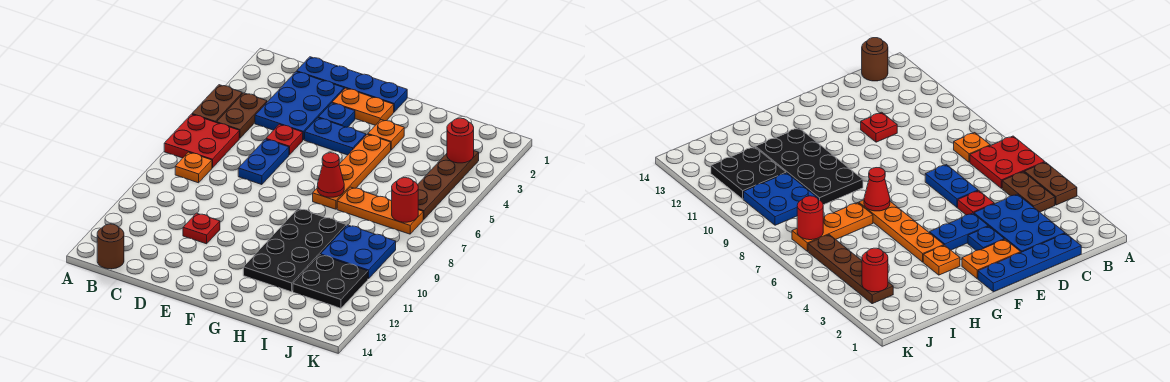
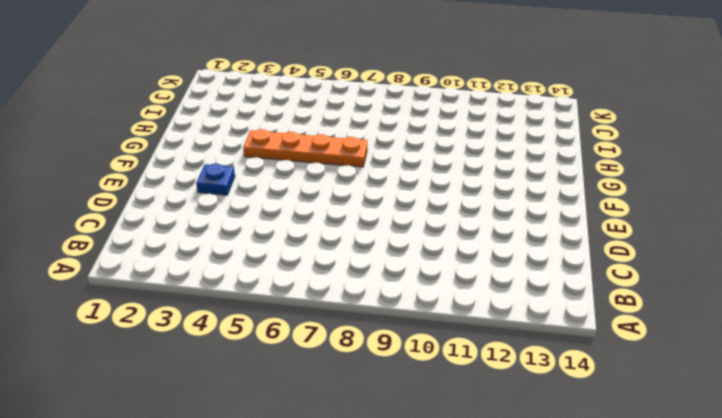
none -> brown 1x2 plate [192,85,242,123]
none -> red 2x2 plate [164,114,239,168]
none -> brown 1x2 plate [217,93,267,138]

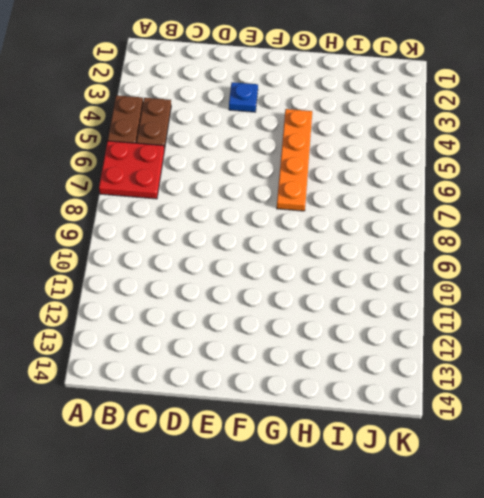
none -> orange 1x1 plate [175,152,212,183]
none -> brown 1x1 round brick [97,224,124,269]
none -> blue 1x4 plate [297,57,407,112]

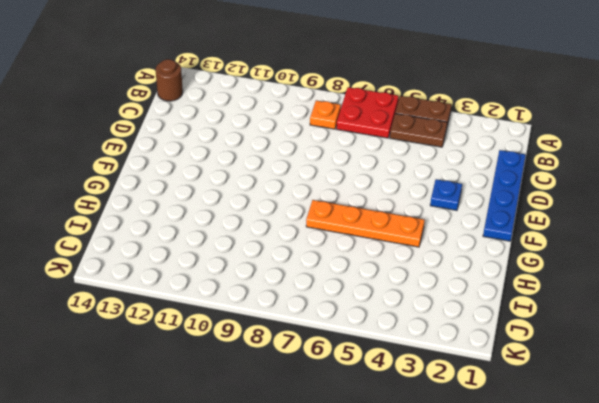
none -> blue 2x3 plate [255,71,344,140]
none -> red 1x1 plate [266,124,303,155]
none -> blue 1x2 plate [238,139,289,185]

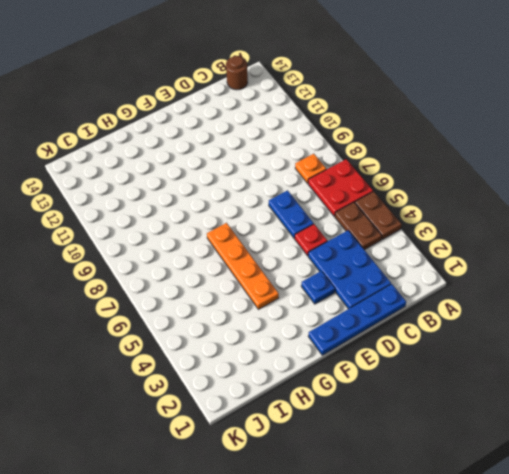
none -> red 1x1 plate [183,213,220,244]
none -> orange 1x2 plate [332,88,394,125]
none -> blue 1x2 plate [305,118,366,155]

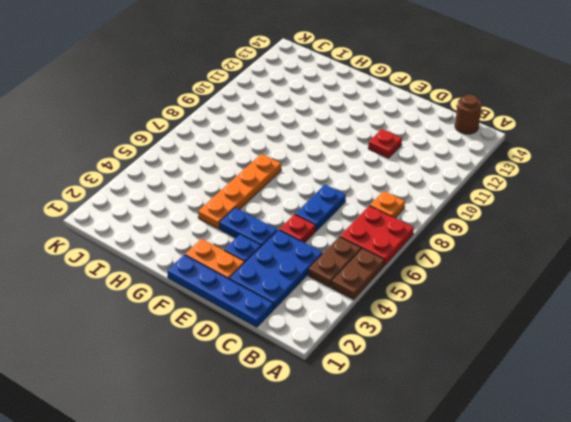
none -> orange 1x1 plate [368,120,404,150]
none -> black 2x4 plate [243,208,346,292]
none -> orange 1x3 plate [337,187,423,234]

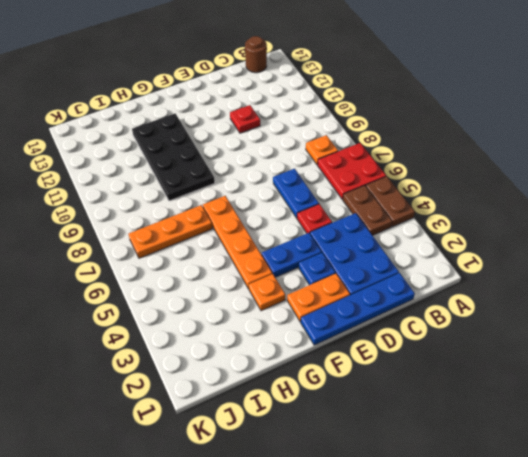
none -> blue 2x2 plate [321,225,396,279]
none -> black 2x2 plate [293,255,368,308]
none -> brown 1x4 plate [418,151,479,219]

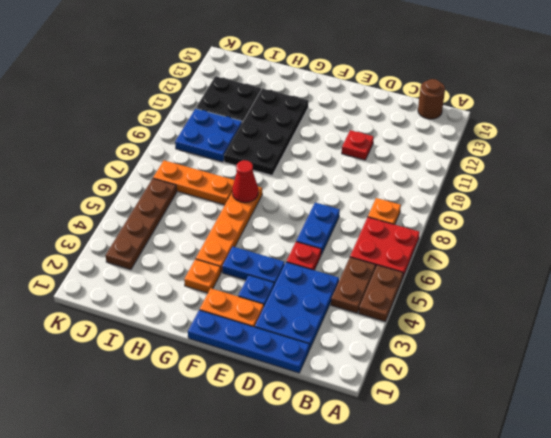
none -> red 1x1 round brick [447,118,474,163]
none -> red 1x1 round brick [391,178,418,222]

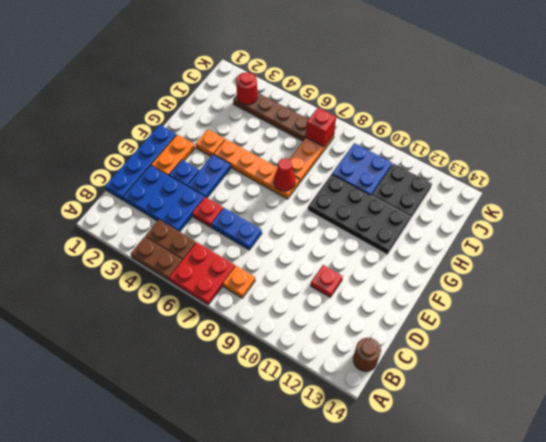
red 1x1 brick [306,108,336,147] -> red 1x1 round brick [391,178,418,222]

